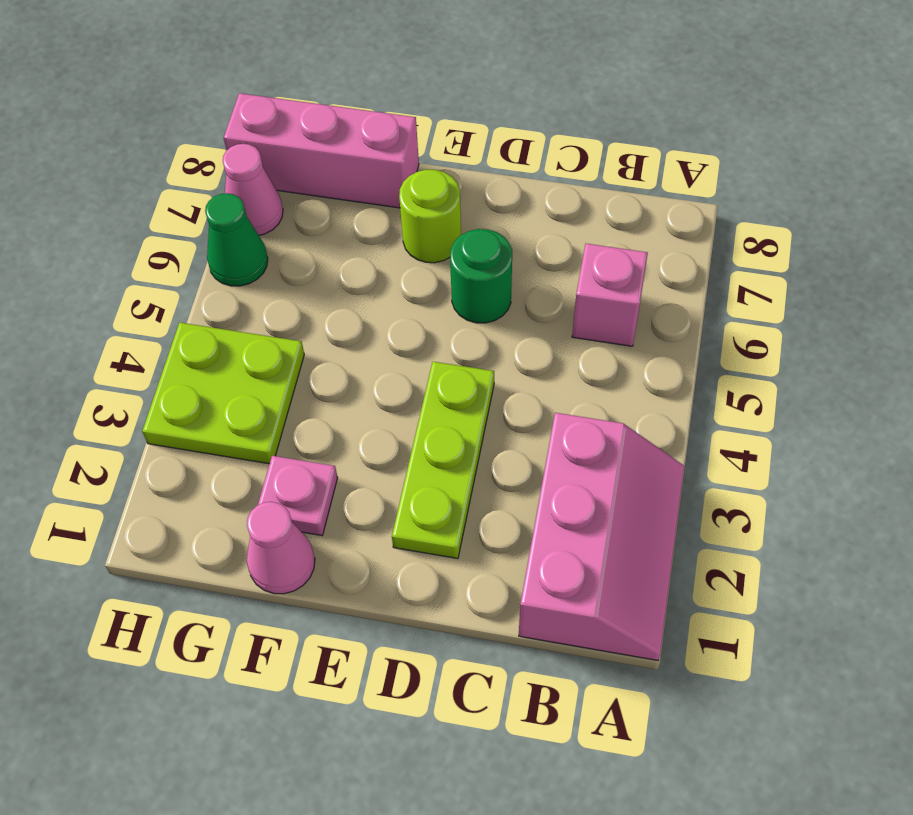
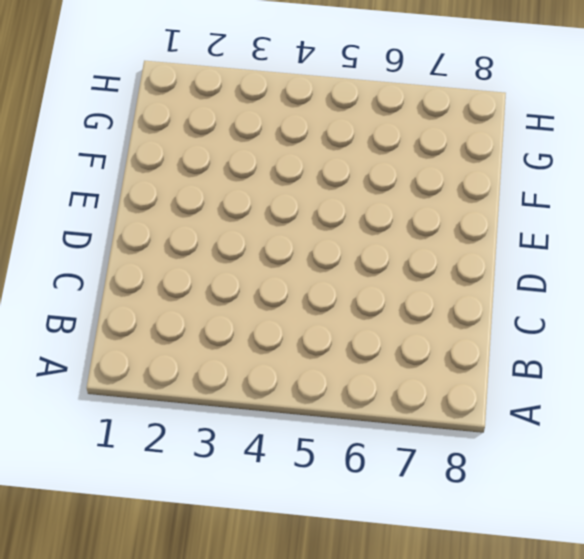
none -> pink 2x3 slope [519,413,684,660]
none -> pink 1x1 brick [572,244,648,346]

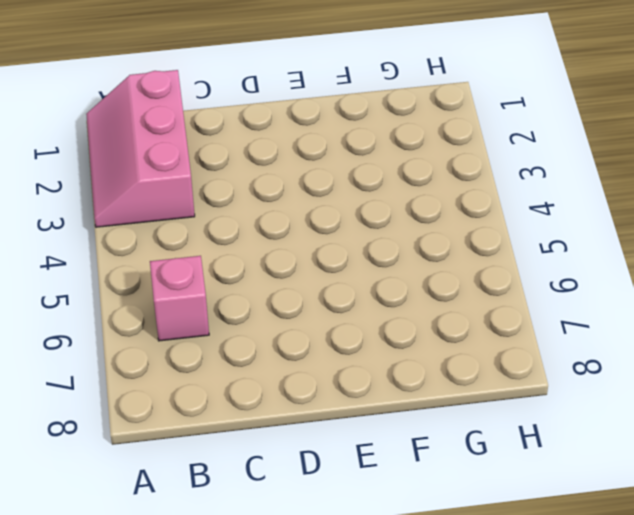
none -> lime 1x3 plate [392,362,494,558]
none -> green 1x1 round brick [450,229,512,323]

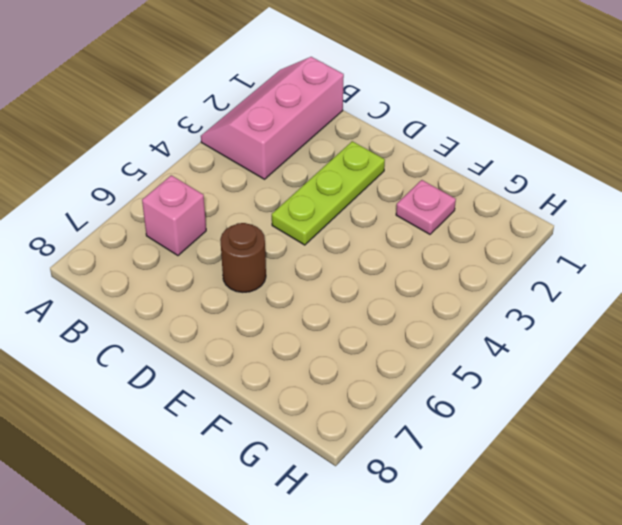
brown 1x1 round brick [220,223,266,292] -> green 1x1 round brick [450,229,512,323]
none -> lime 1x1 round brick [399,170,461,263]
none -> pink 1x1 cone [247,502,315,594]

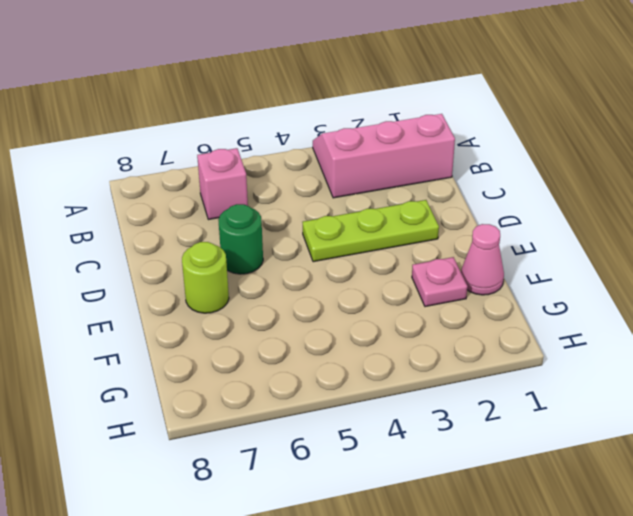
none -> pink 1x3 brick [224,93,419,208]
none -> lime 2x2 plate [142,322,304,464]

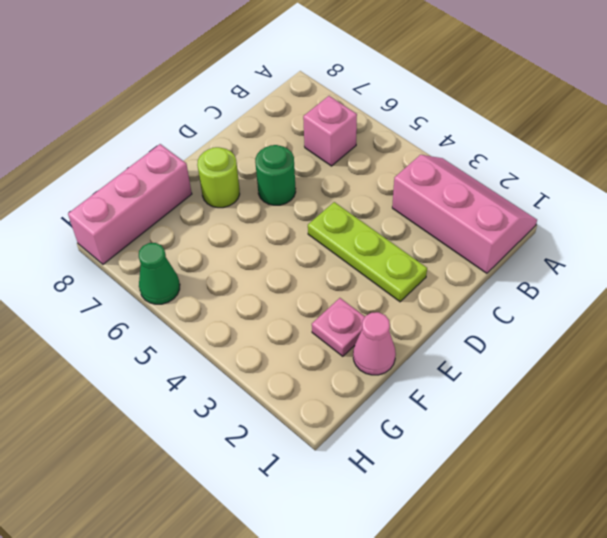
none -> lime 2x2 plate [142,322,304,464]
none -> pink 1x1 cone [223,144,283,235]

